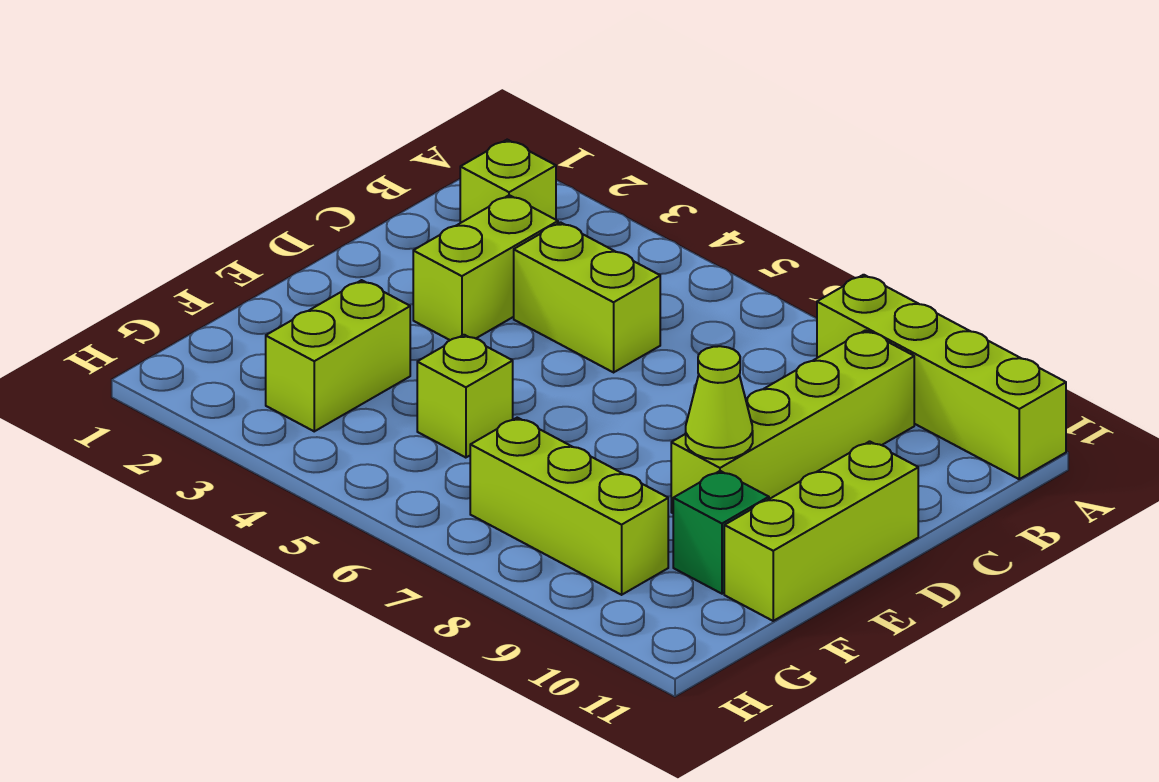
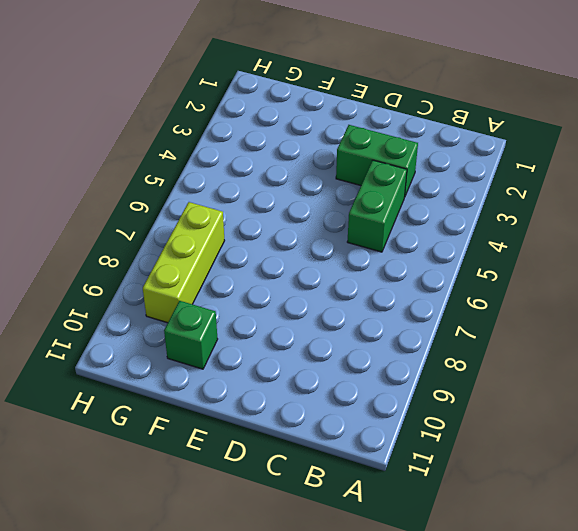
green 1x2 brick [336,125,418,197] -> lime 1x2 brick [413,195,558,340]
green 1x2 brick [347,160,407,252] -> lime 1x2 brick [514,222,660,372]
none -> lime 1x4 brick [817,275,1066,479]
none -> lime 1x1 brick [460,140,556,223]

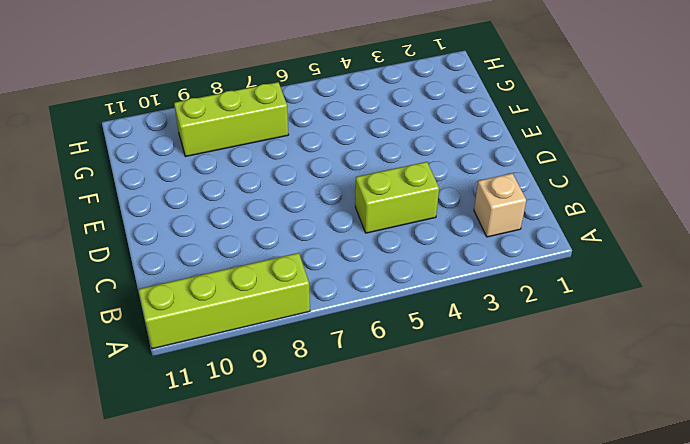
tan 1x1 brick [474,173,526,237] -> lime 1x1 brick [460,140,556,223]
none -> lime 1x4 brick [671,330,914,513]
none -> lime 1x2 brick [413,195,558,340]

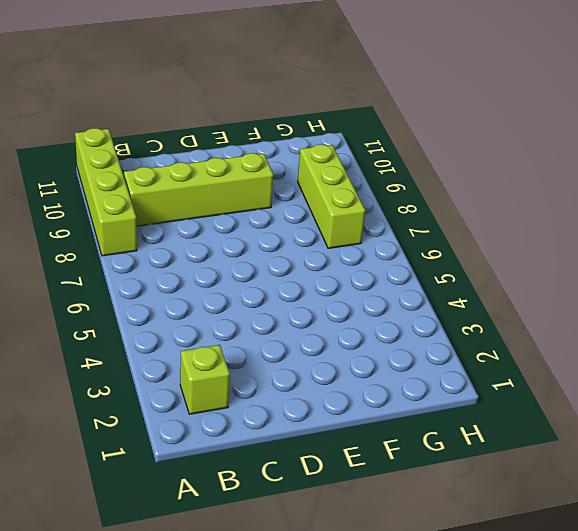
none -> lime 1x2 brick [413,195,558,340]
none -> lime 1x2 brick [514,222,660,372]

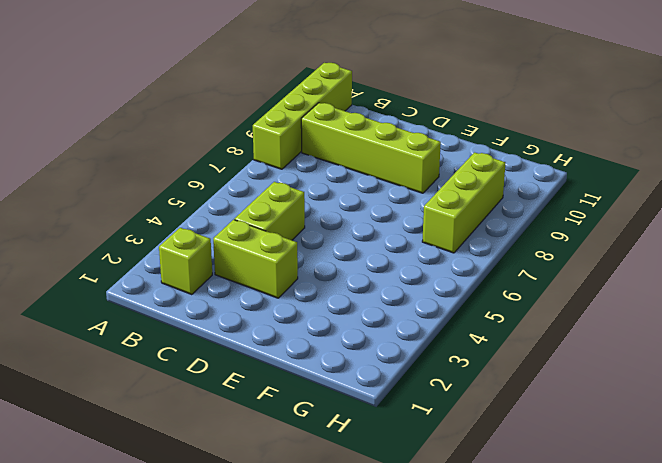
none -> lime 1x3 brick [724,441,918,621]
none -> lime 1x2 brick [266,280,410,431]

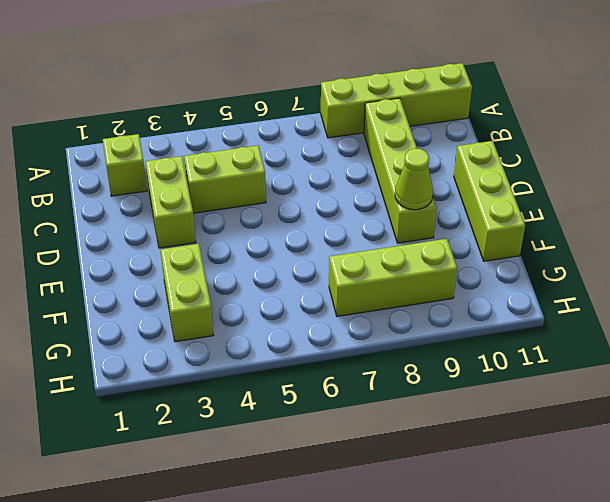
none -> lime 1x1 brick [417,335,513,458]
none -> green 1x1 brick [673,471,769,594]

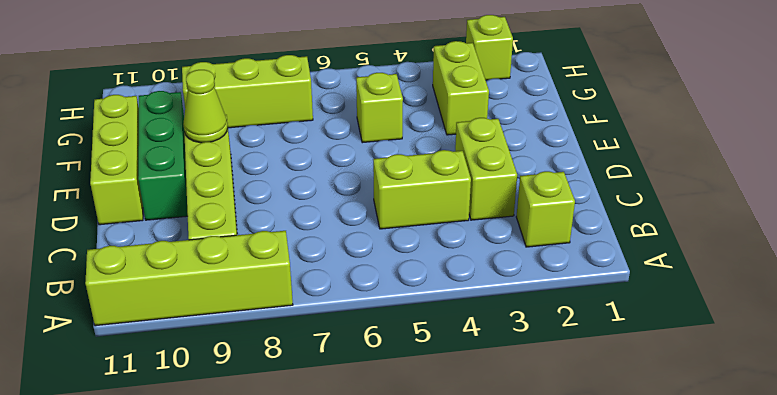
green 1x3 brick [138,91,188,220] -> green 1x1 brick [673,471,769,594]
lime 1x1 brick [466,15,513,80] -> none

